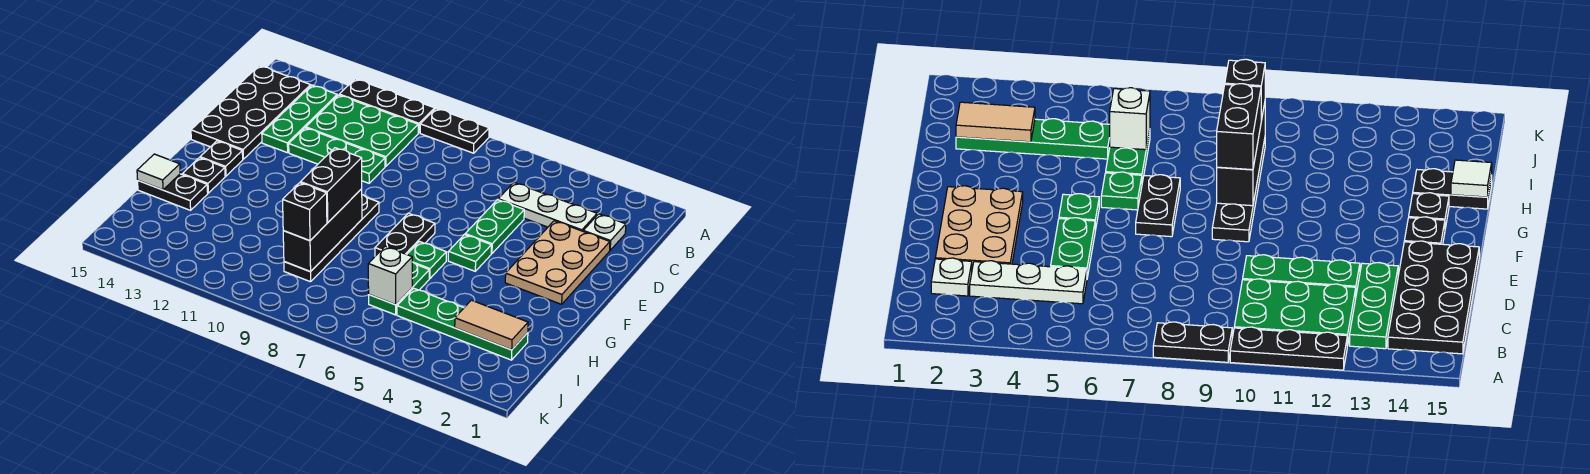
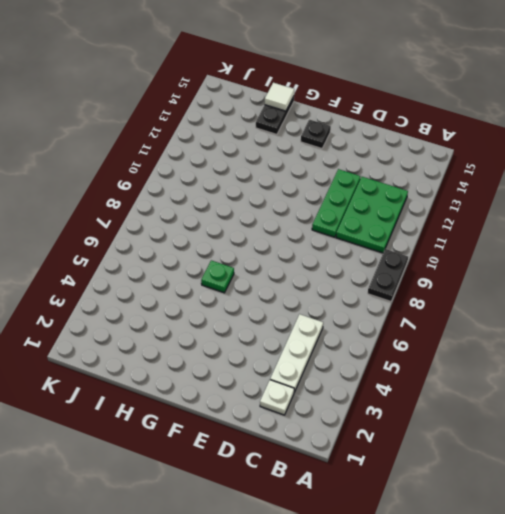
none -> black 1x3 plate [339,79,435,133]
none -> green 1x3 plate [262,85,337,153]
none -> black 2x4 plate [191,66,311,159]

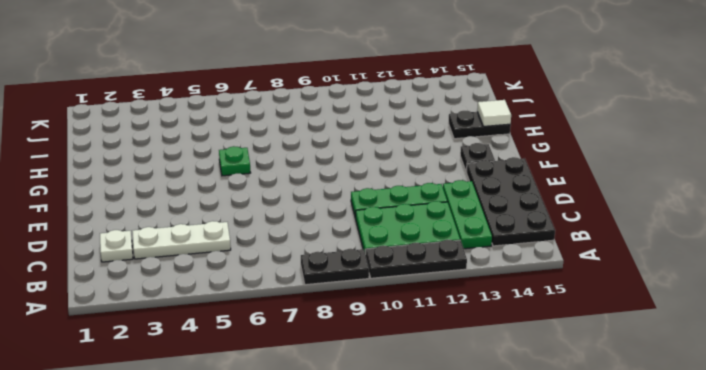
none -> tan 2x3 plate [505,221,610,304]
none -> green 1x2 plate [465,200,524,254]
none -> green 1x1 plate [448,234,491,271]

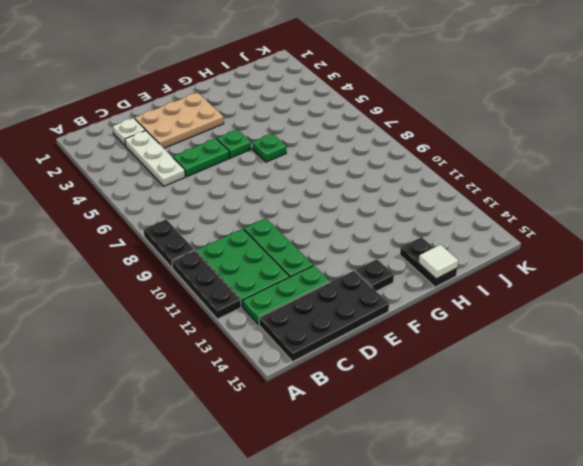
none -> black 1x2 plate [375,213,435,256]
none -> black 1x4 plate [284,195,379,282]
none -> black 1x1 plate [182,158,225,193]

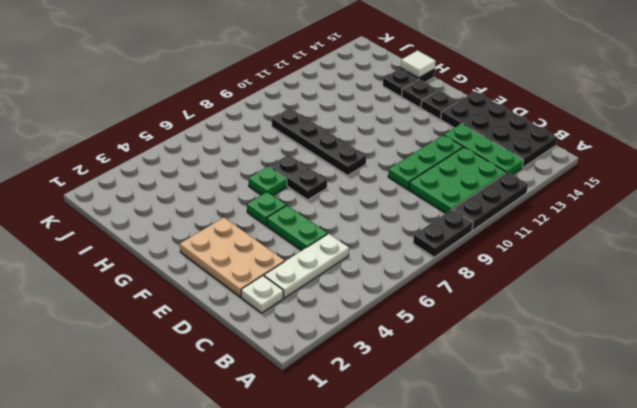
none -> green 1x2 plate [369,262,429,315]
none -> green 1x4 plate [397,288,528,360]
none -> black 1x3 brick [283,189,362,272]

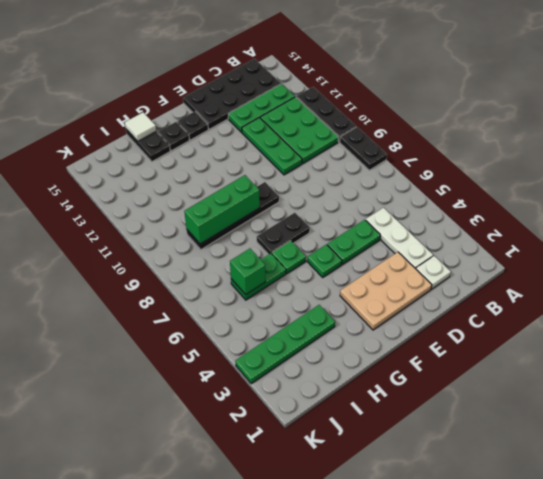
green 1x3 brick [184,175,260,244] -> black 1x3 brick [283,189,362,272]
green 1x4 plate [236,305,335,384] -> green 1x4 plate turned to [397,288,528,360]
green 1x1 brick [230,249,265,295] -> white 1x1 brick [368,246,412,305]
none -> tan 1x2 tile [455,300,528,350]
none -> black 1x2 brick [300,148,362,223]
none -> black 1x1 brick [283,183,327,241]

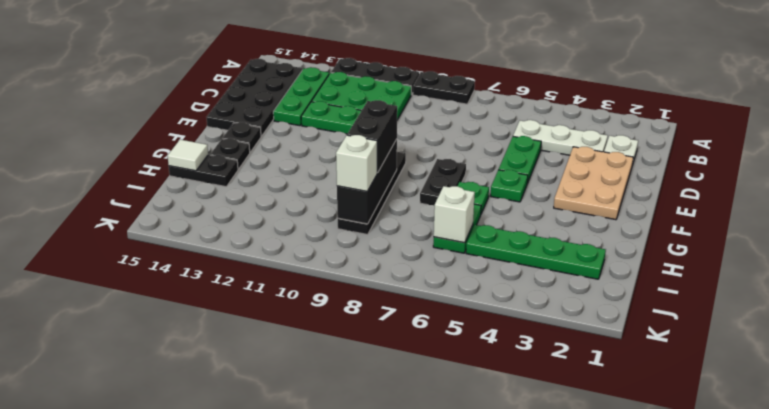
white 1x1 brick [336,135,377,191] -> black 1x1 brick [283,183,327,241]
none -> tan 1x2 tile [455,300,528,350]

